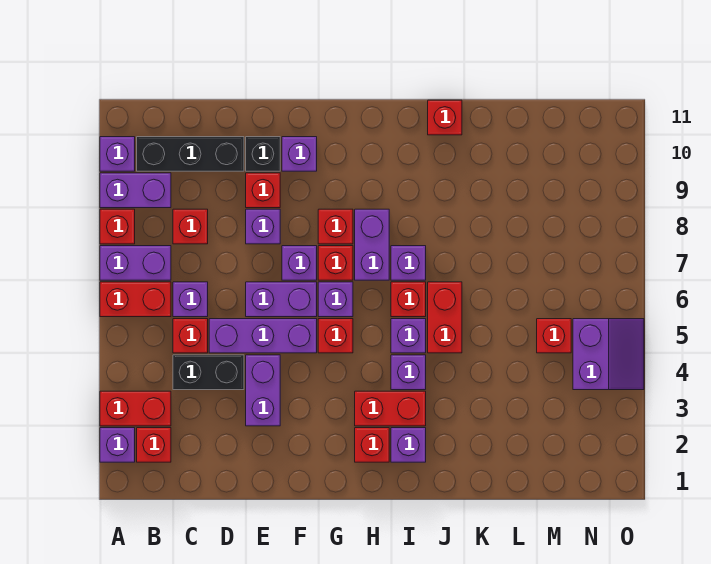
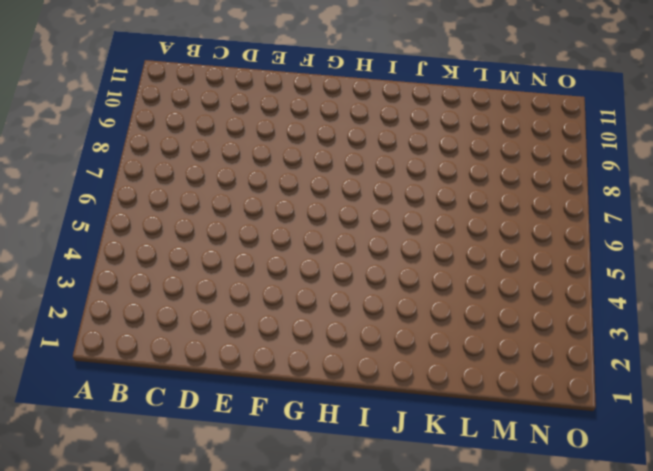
none -> purple 1x1 brick [100,428,135,462]
none -> red 1x2 brick [100,391,171,426]
none -> red 1x2 brick [100,282,171,317]
none -> purple 1x2 brick [100,246,171,280]

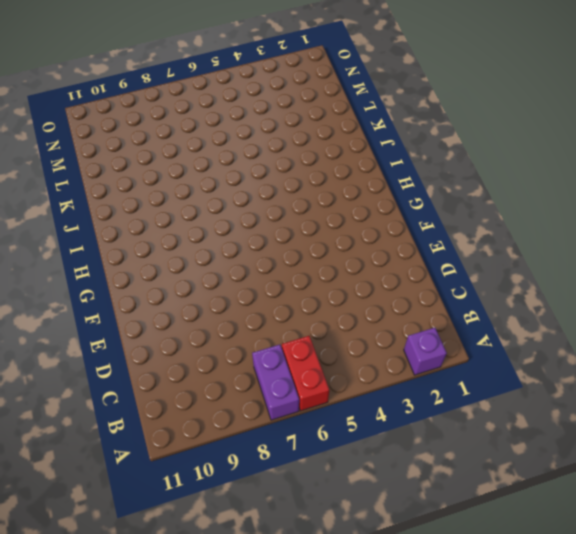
none -> red 1x2 brick [100,391,171,426]
none -> red 1x1 brick [100,209,135,244]
none -> purple 1x2 brick [100,173,171,208]
none -> purple 1x1 brick [100,137,135,171]

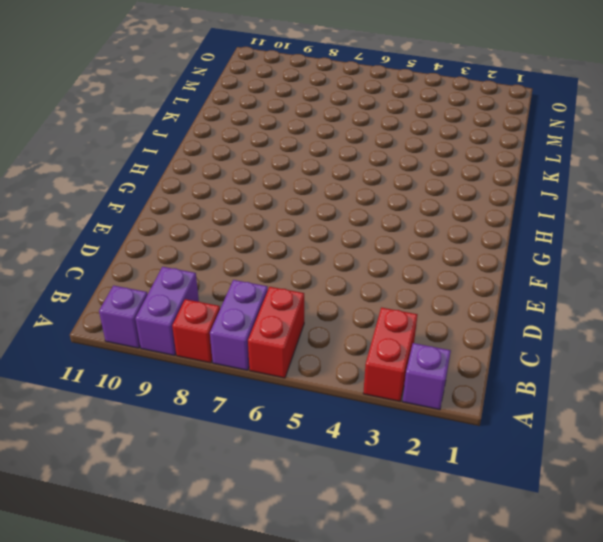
none -> red 1x1 brick [137,428,171,462]
none -> black 1x3 brick [137,137,244,171]
none -> black 1x2 brick [173,355,244,390]
none -> red 1x1 brick [173,319,208,353]

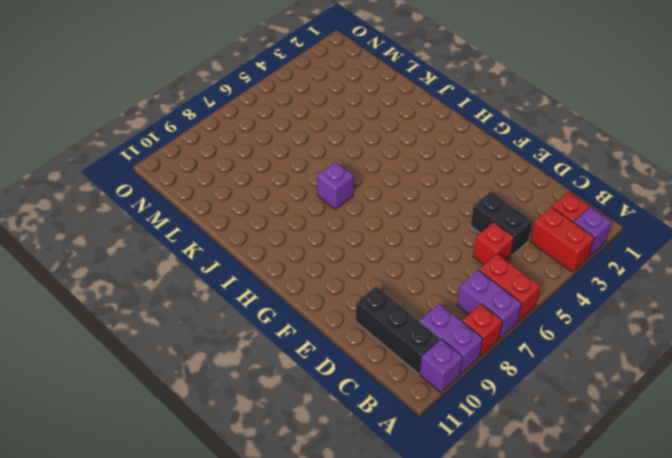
none -> purple 1x1 brick [173,282,208,317]
none -> red 1x1 brick [173,209,208,244]
none -> purple 1x3 brick [209,319,317,353]
none -> purple 1x2 brick [246,355,280,426]

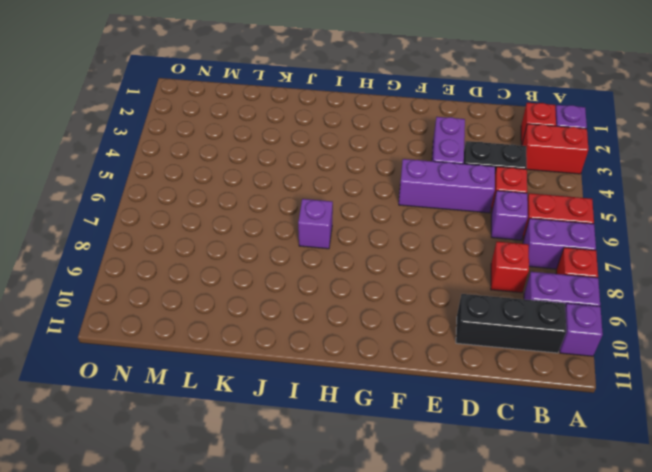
none -> purple 1x2 brick [246,282,317,317]
none -> purple 1x1 brick [246,209,280,244]
none -> red 1x1 brick [246,173,280,208]
none -> black 1x1 brick [246,137,280,171]

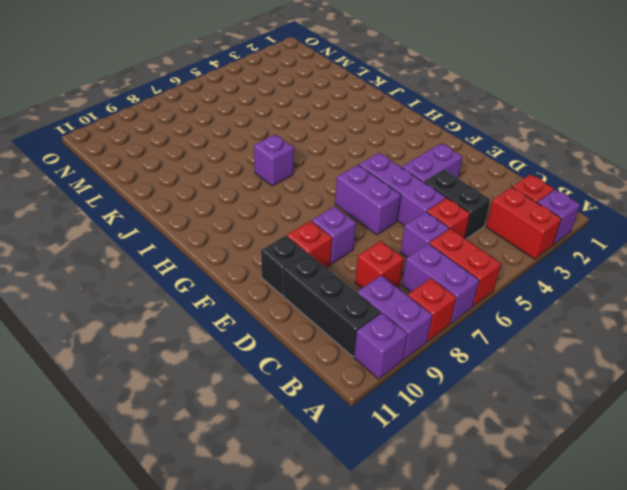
none -> purple 1x1 brick [282,246,317,280]
none -> purple 1x1 brick [282,137,317,171]
none -> red 1x1 brick [318,319,353,353]
none -> purple 1x1 brick [318,282,353,317]

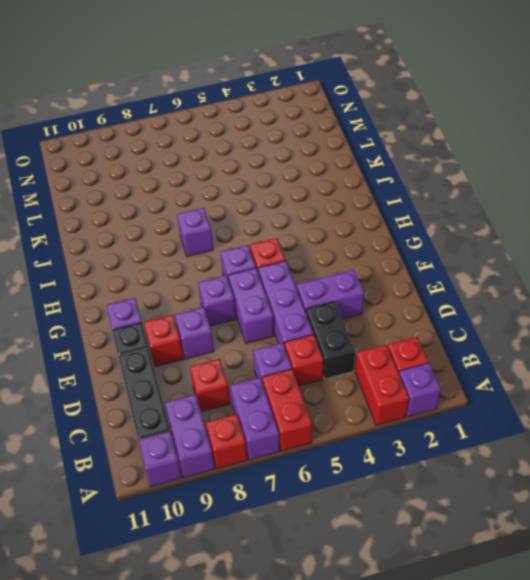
none -> red 1x1 brick [318,246,353,280]
none -> red 1x1 brick [318,209,353,244]
none -> red 1x1 brick [355,428,389,462]
none -> red 1x2 brick [355,391,426,426]

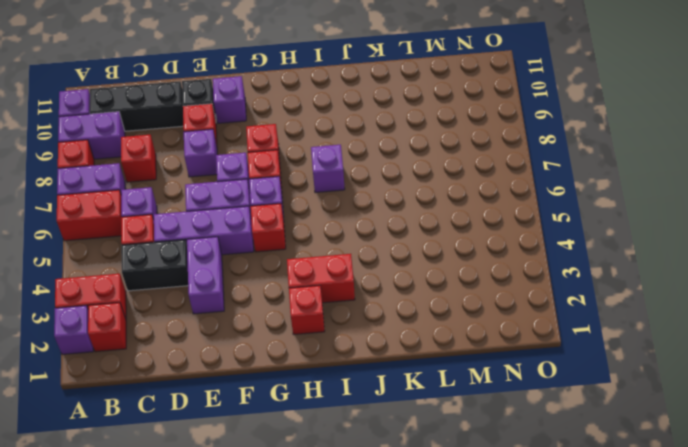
none -> purple 1x2 brick [355,209,389,280]
none -> purple 1x1 brick [391,428,426,462]
none -> purple 1x1 brick [391,355,426,390]
none -> purple 1x1 brick [391,319,426,353]

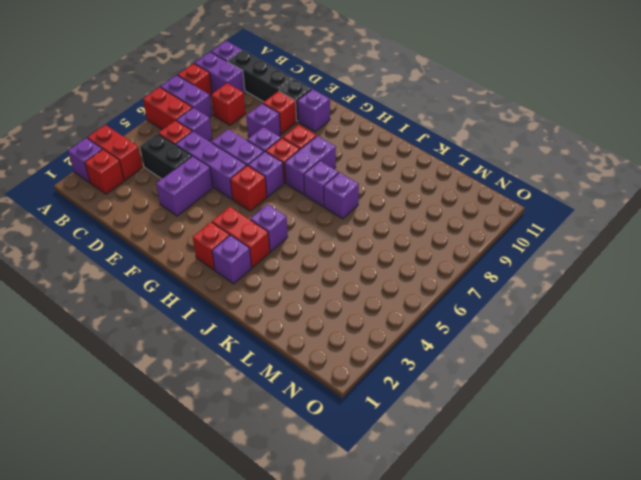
purple 1x1 brick [324,173,359,219] -> purple 1x1 brick moved to [391,319,426,353]
none -> red 1x1 brick [391,282,426,317]
none -> red 1x2 brick [428,282,462,353]
none -> red 1x1 brick [428,100,462,135]
none -> red 1x1 brick [537,319,571,353]

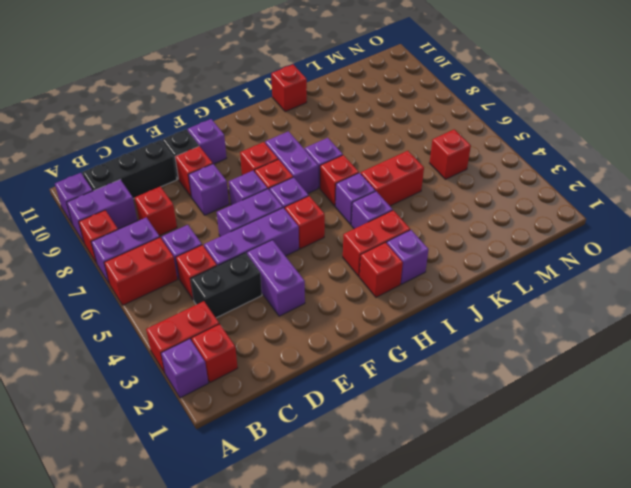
red 1x2 brick [361,151,424,206] -> red 1x2 brick turned to [428,282,462,353]
none -> purple 2x2 slope [573,319,644,390]

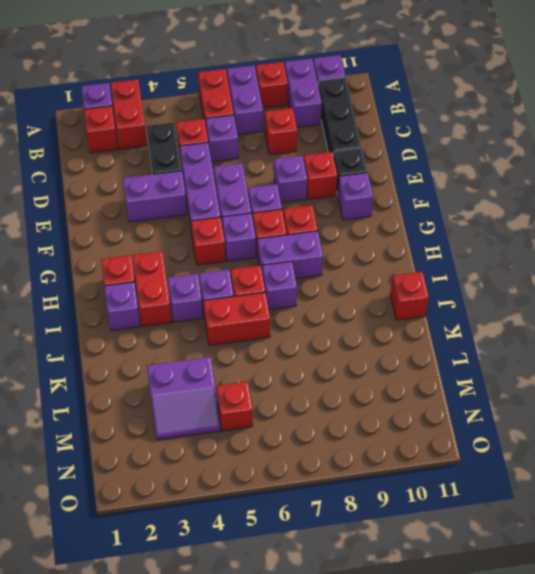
purple 2x2 slope [147,357,220,440] -> purple 2x2 slope moved to [573,319,644,390]

